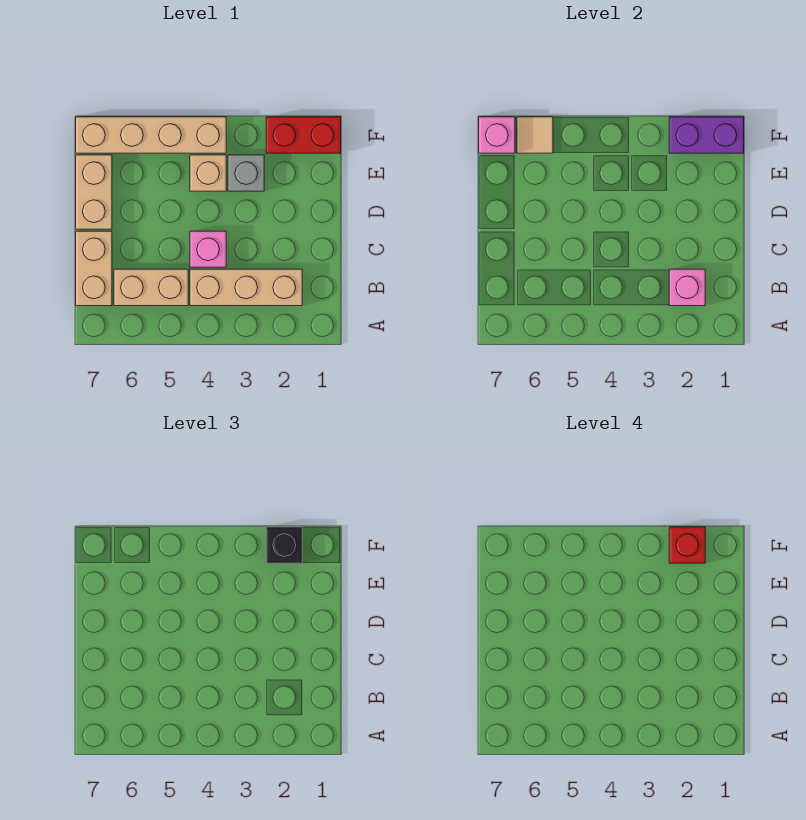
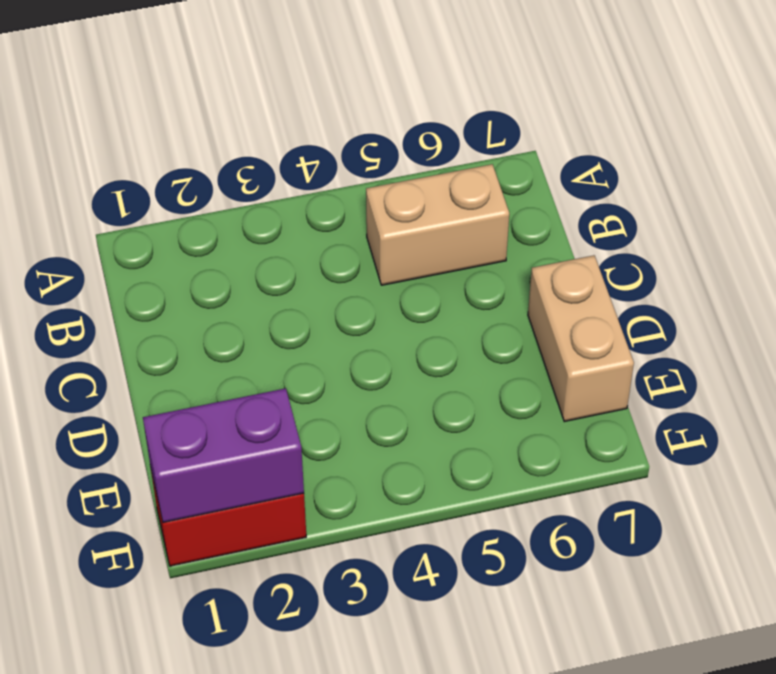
none -> tan 1x3 brick [190,269,302,306]
none -> tan 1x2 brick [76,231,112,306]
none -> pink 1x1 brick [190,231,226,267]

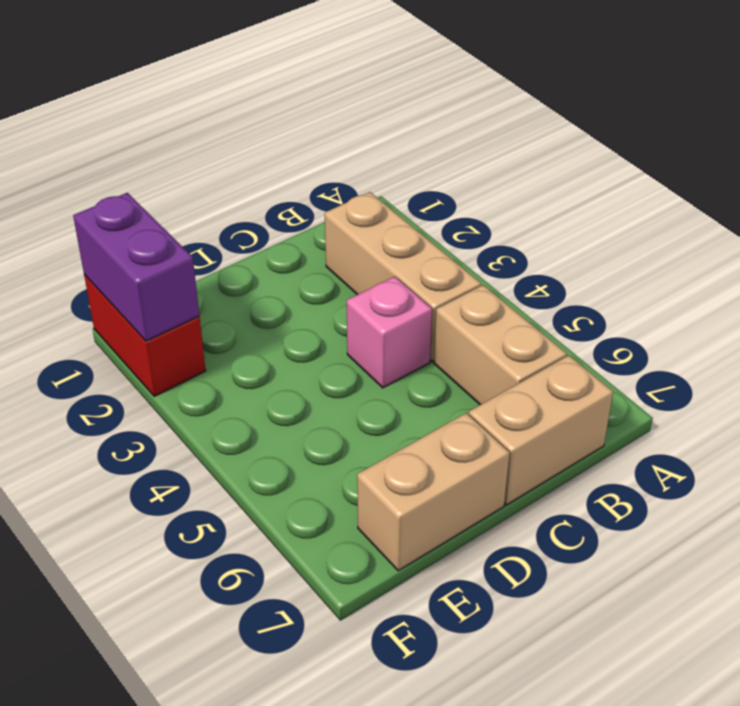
none -> grey 1x1 brick [228,155,264,191]
none -> tan 1x1 brick [190,155,226,191]
none -> tan 1x4 brick [76,117,226,153]

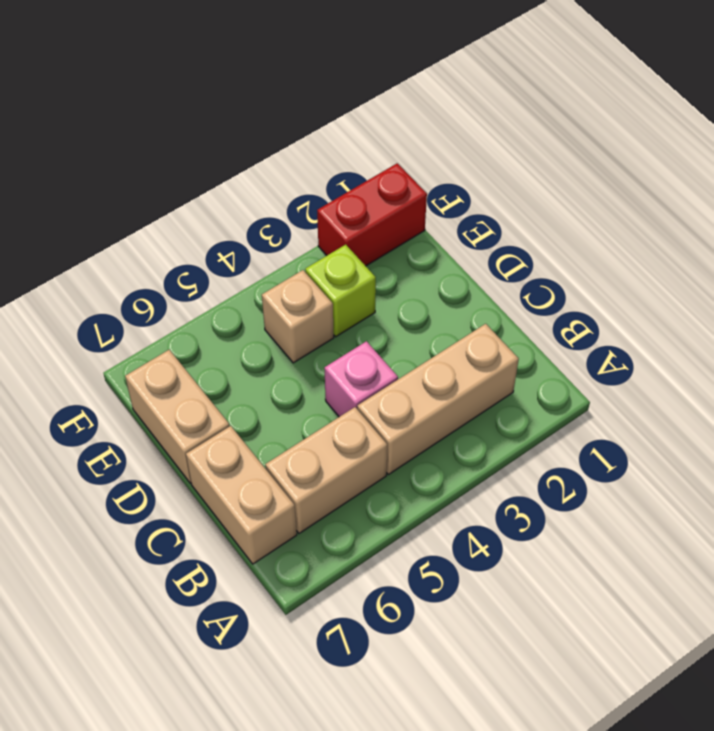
lime 1x1 brick [305,245,376,337] -> grey 1x1 brick [228,155,264,191]
none -> tan 1x4 brick [76,117,226,153]
none -> pink 1x1 brick [669,269,705,306]
none -> purple 1x2 brick [669,117,744,153]

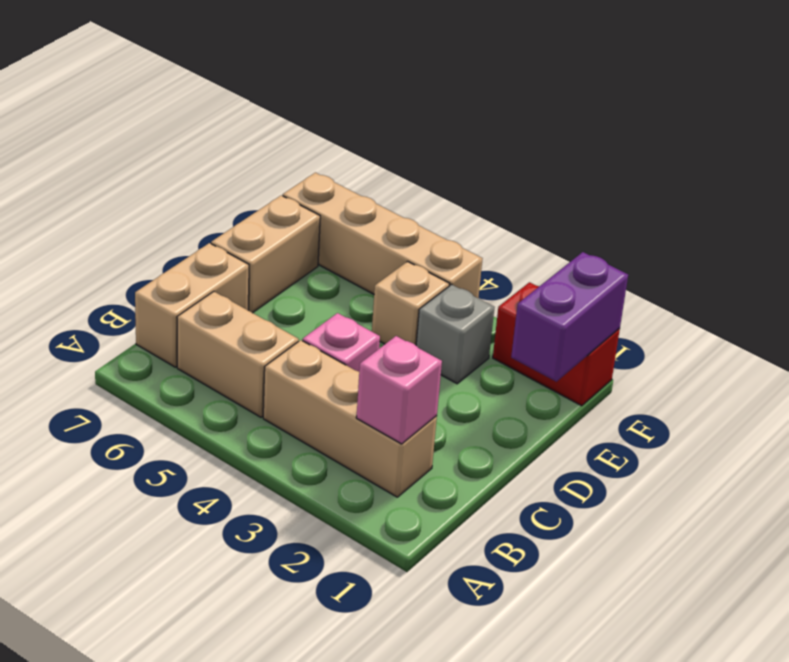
purple 1x2 brick [511,252,628,382] -> purple 1x2 brick turned to [669,117,744,153]
none -> tan 1x1 tile [517,117,553,153]
none -> pink 1x1 brick [479,117,515,153]
none -> black 1x1 brick [266,527,302,563]

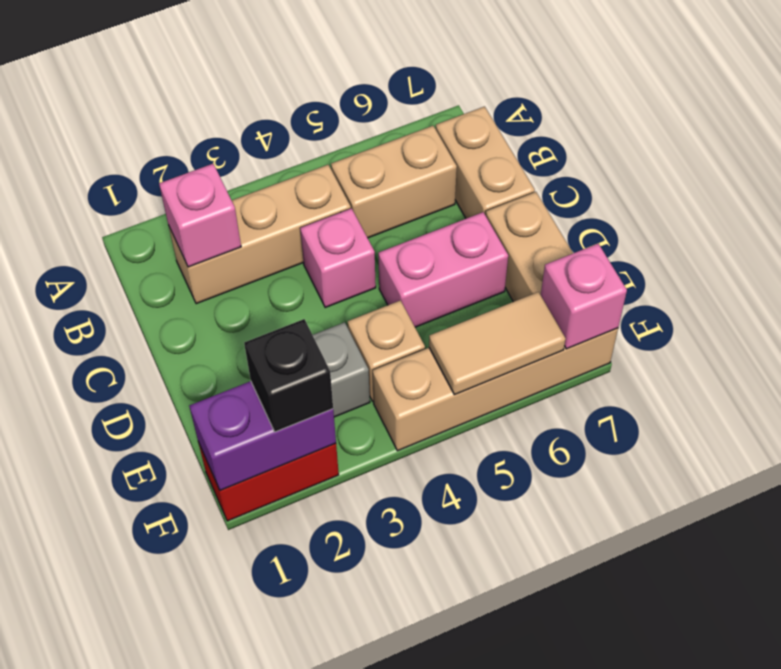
pink 1x2 brick [378,212,508,327] -> none
tan 1x2 tile [429,292,566,395] -> tan 1x1 tile [517,117,553,153]
none -> red 1x1 brick [669,527,705,563]

